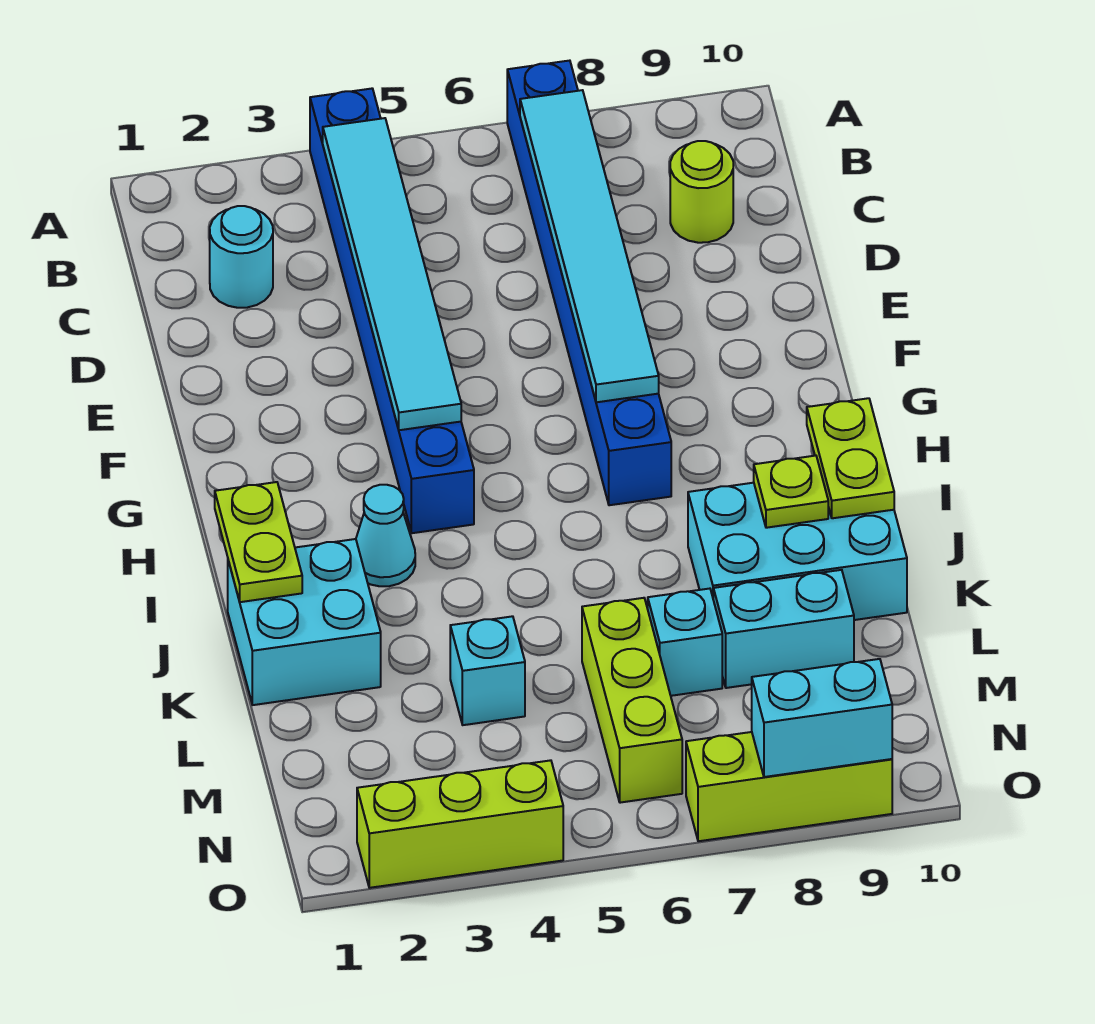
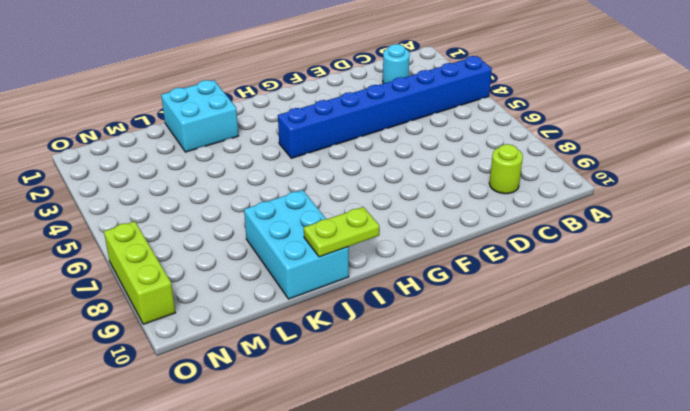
none -> blue 1x8 brick [507,61,671,505]
none -> cyan 1x1 cone [356,485,415,586]
none -> cyan 1x1 brick [450,616,525,725]

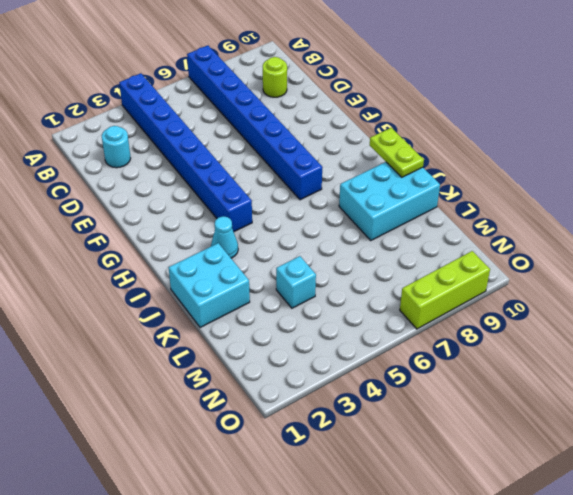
none -> lime 1x3 brick [582,598,682,803]
none -> cyan 1x1 brick [648,589,722,696]
none -> cyan 1x2 brick [713,570,854,688]

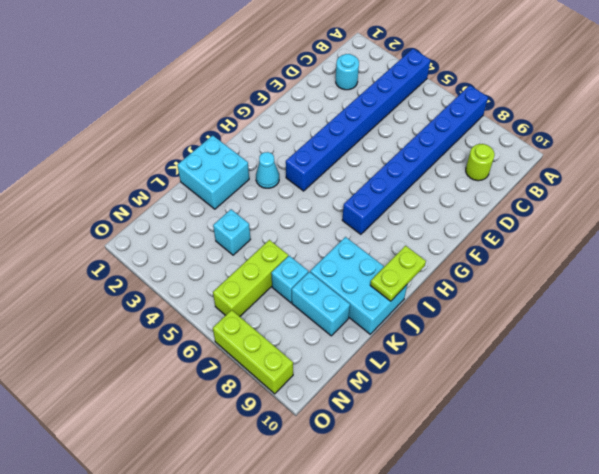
none -> lime 1x3 brick [357,760,563,888]
none -> cyan 1x6 tile [323,118,461,430]
none -> cyan 1x6 tile [520,90,659,402]

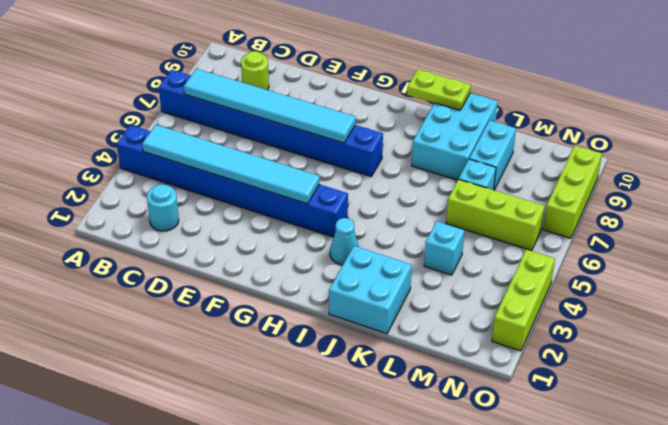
none -> lime 1x2 plate [215,482,302,602]
none -> lime 1x1 plate [754,456,828,528]
none -> cyan 1x2 brick [752,659,892,777]

